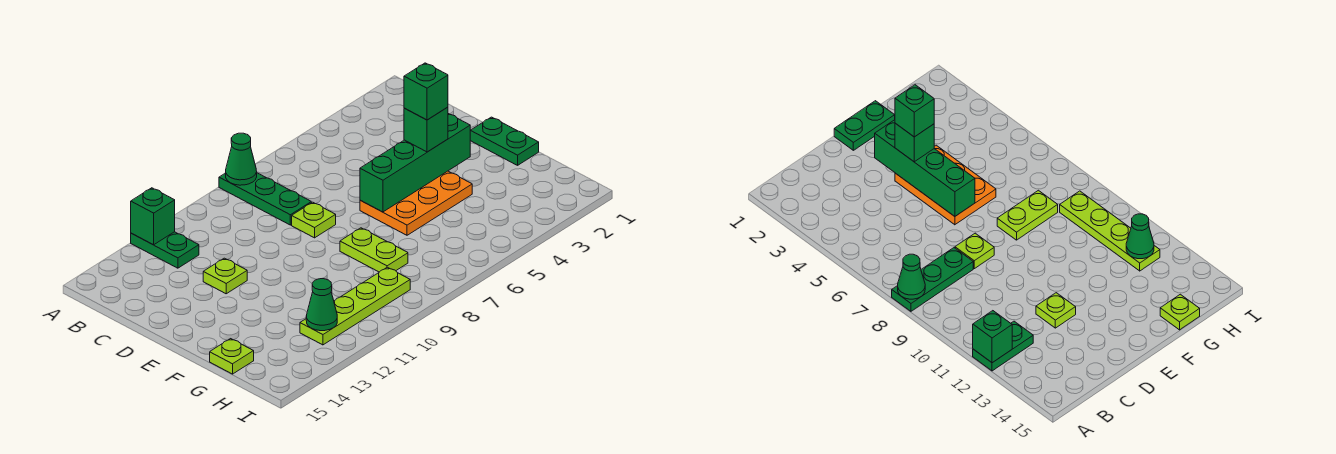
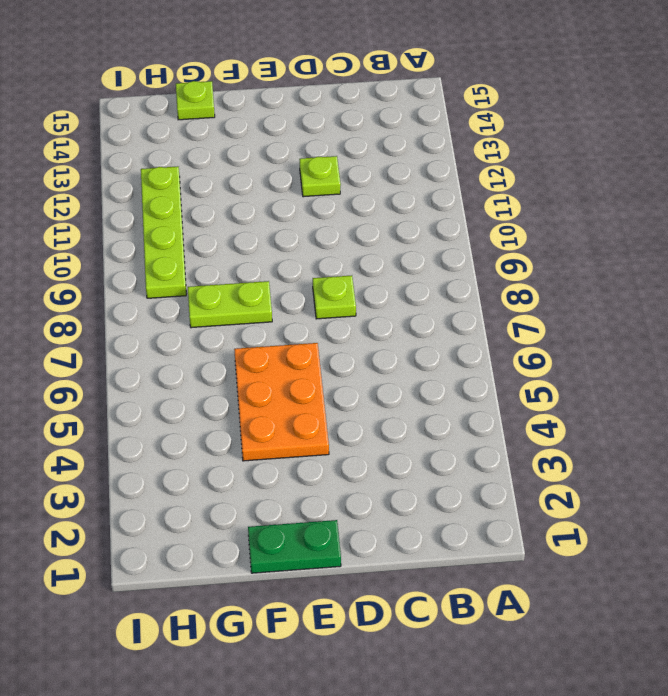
none -> green 1x3 plate [219,173,311,225]
none -> green 1x2 plate [131,232,199,268]
none -> green 1x1 cone [226,133,257,185]

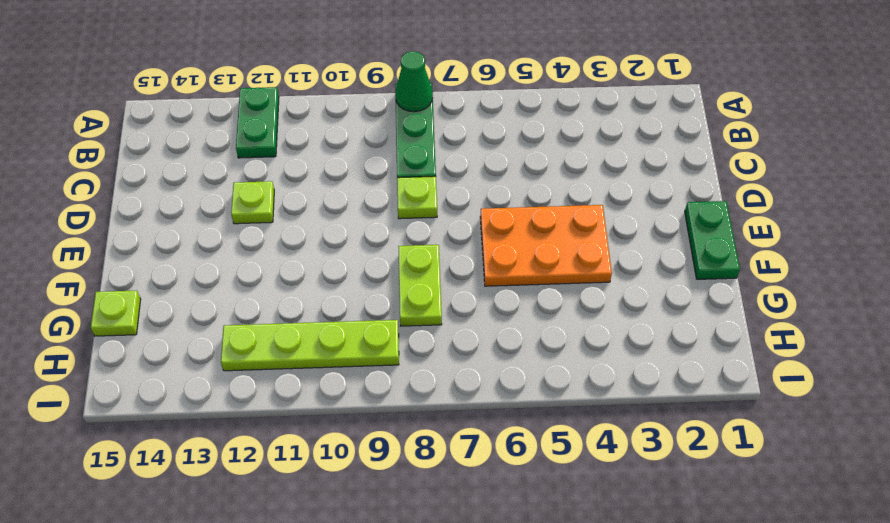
none -> green 1x1 brick [131,188,175,245]
none -> green 1x4 brick [360,114,470,212]
none -> green 1x1 cone [306,279,337,331]

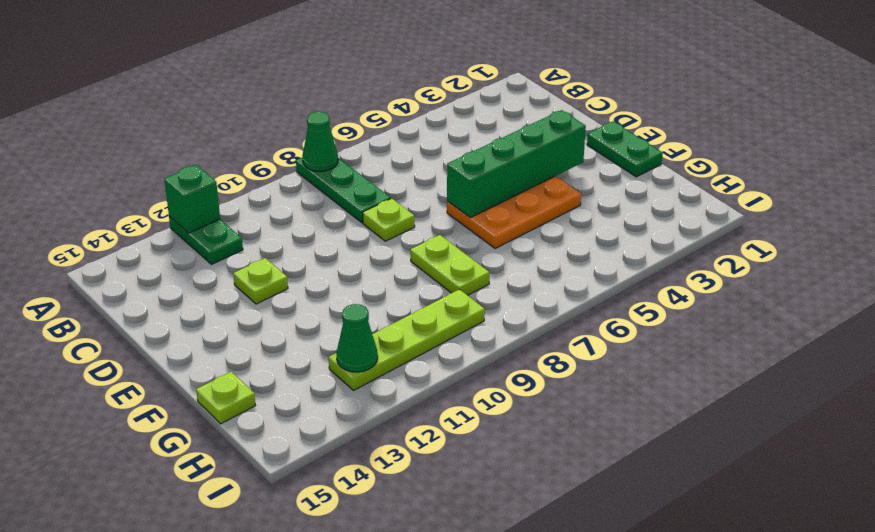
none -> green 1x1 brick [404,107,448,152]
none -> green 1x1 brick [404,63,448,120]

